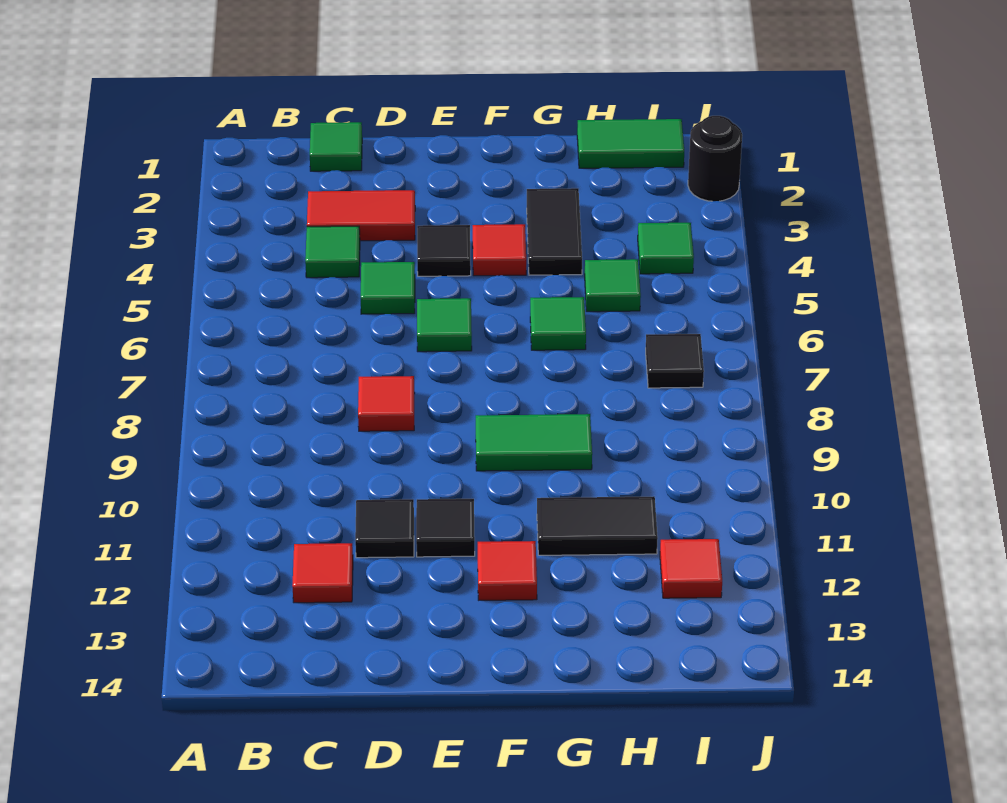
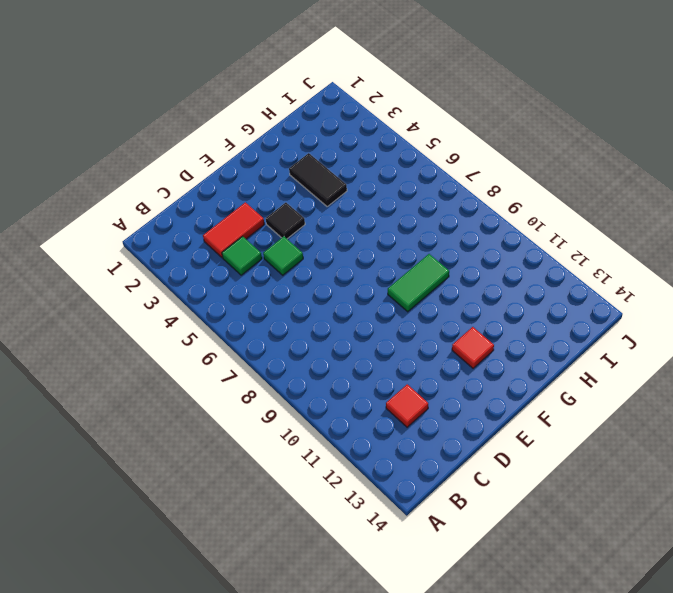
none -> green 1x1 tile [310,122,362,171]
none -> red 1x1 tile [358,376,415,431]
none -> black 1x1 tile [355,499,414,558]

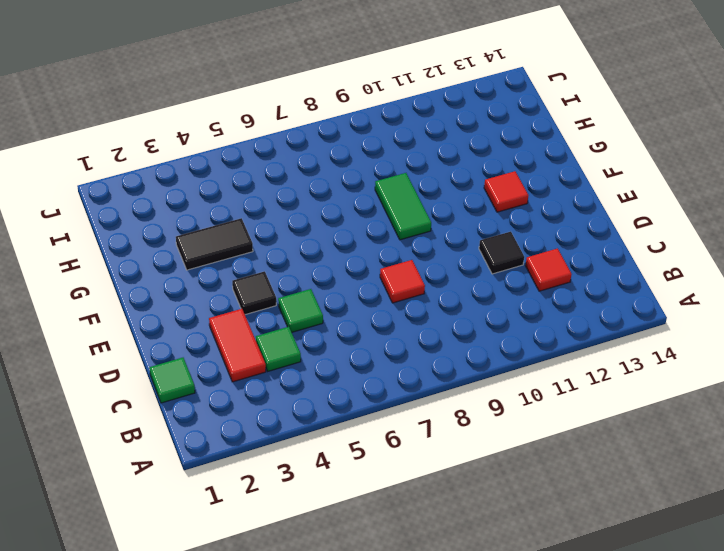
none -> green 1x1 tile [417,298,472,352]
none -> black 1x1 tile [416,499,475,557]
none -> red 1x1 tile [473,224,526,276]

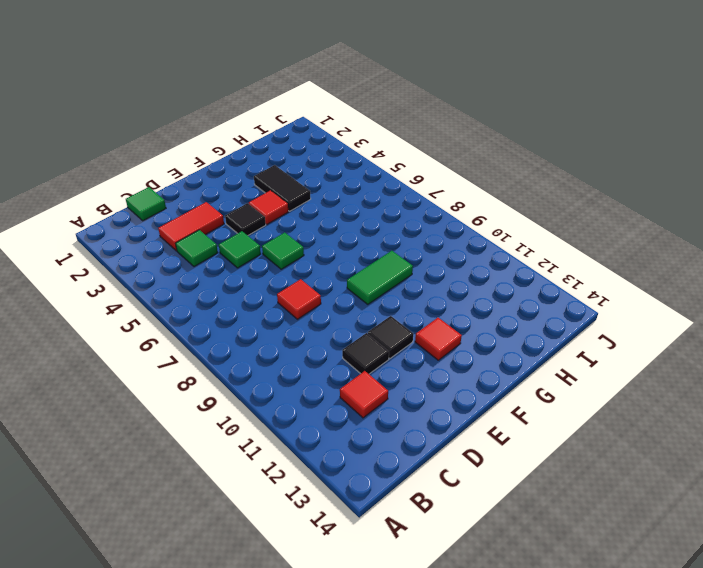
none -> green 1x1 tile [530,297,586,350]
none -> black 1x2 tile [537,496,658,555]
none -> green 1x2 tile [577,119,684,168]

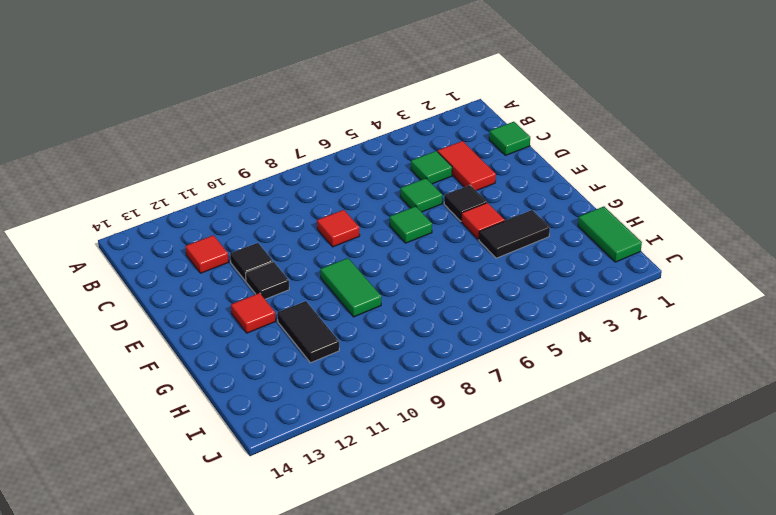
none -> green 1x1 tile [530,297,586,350]
none -> green 1x1 tile [585,259,641,312]
none -> green 1x1 tile [638,223,694,274]

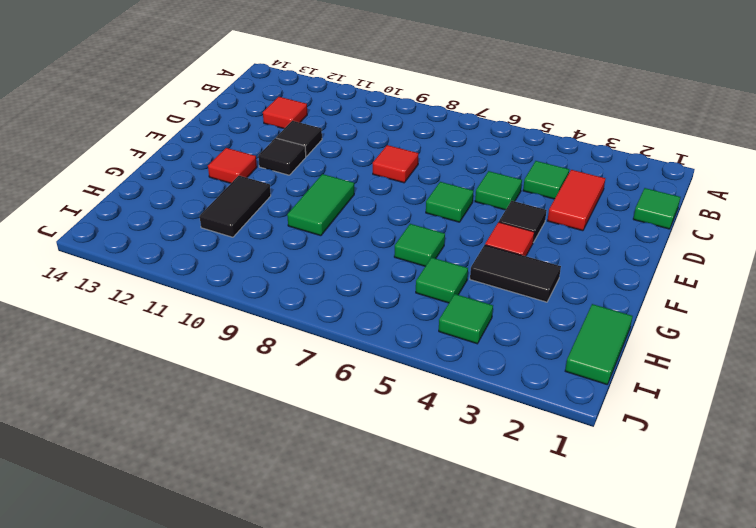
none -> black 1x1 tile [646,334,704,388]
none -> red 1x1 tile [660,539,722,598]
none -> black 1x1 round brick [688,116,742,201]

